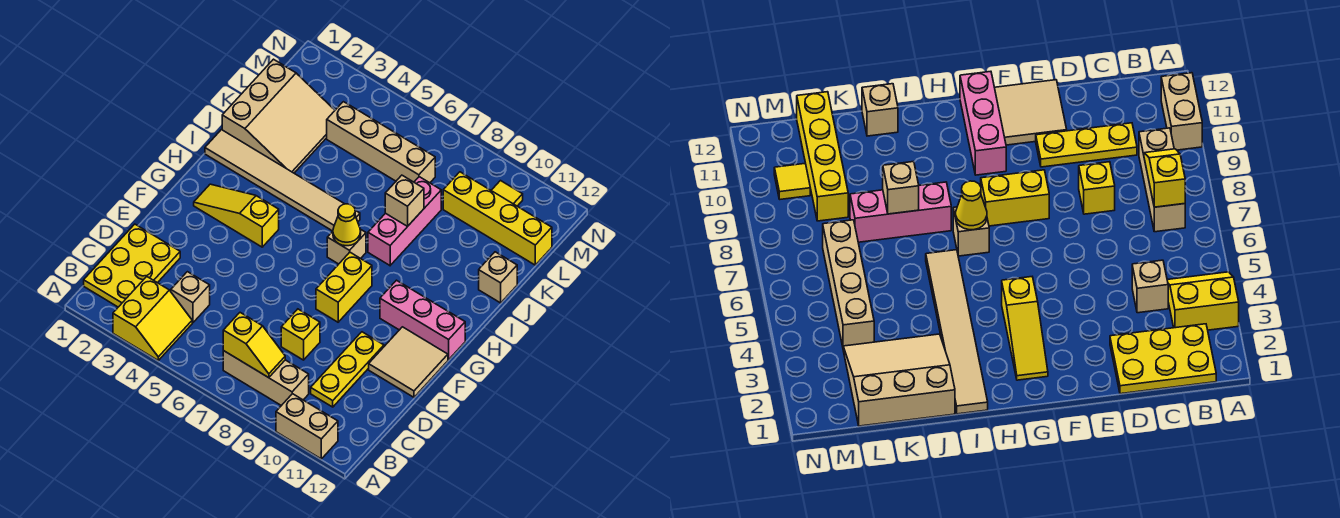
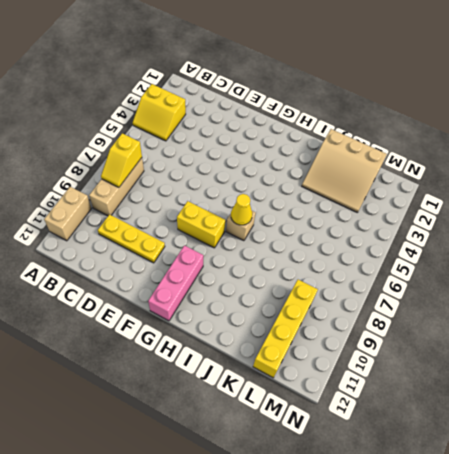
none -> yellow 2x3 plate [84,224,180,307]
none -> tan 1x1 brick [171,272,210,323]
none -> yellow 1x1 brick [281,309,320,360]

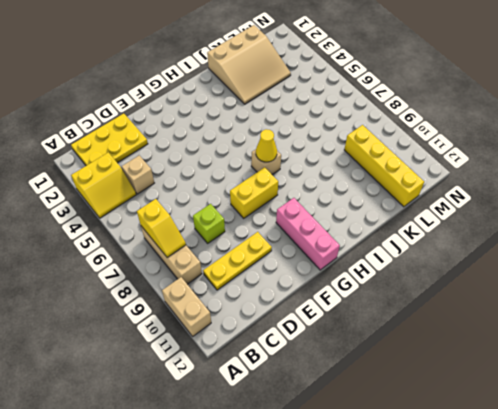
lime 1x1 brick [193,204,225,243] -> yellow 1x1 brick [281,309,320,360]
none -> tan 2x2 tile [369,327,448,397]
none -> yellow 1x3 slope [194,184,279,247]
none -> tan 1x6 tile [205,130,360,231]

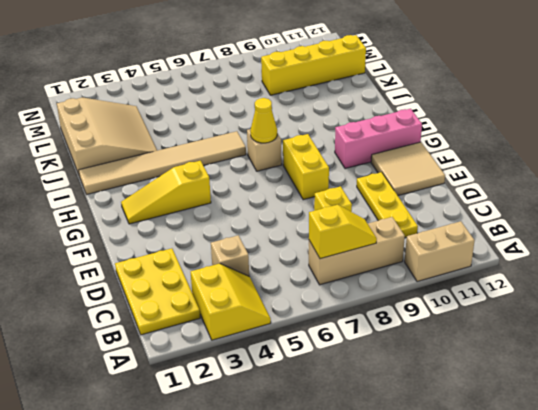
none -> pink 1x3 brick [368,177,441,265]
none -> tan 1x1 brick [479,252,517,303]
none -> tan 1x4 brick [327,102,435,183]

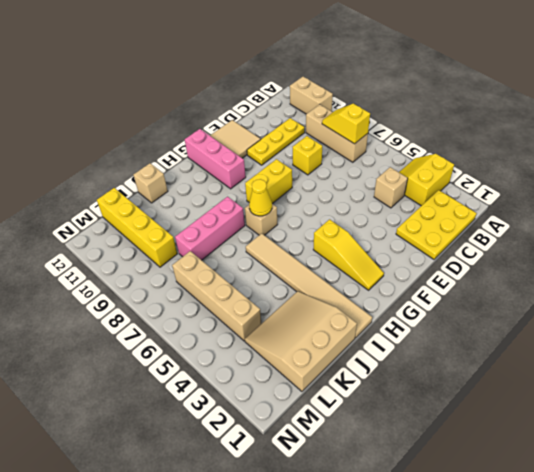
none -> yellow 1x1 tile [491,181,523,206]
none -> tan 1x1 brick [385,175,424,227]

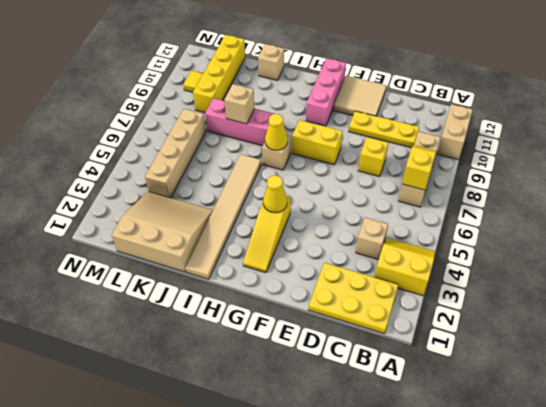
yellow 1x1 cone [263,175,287,213] -> none

